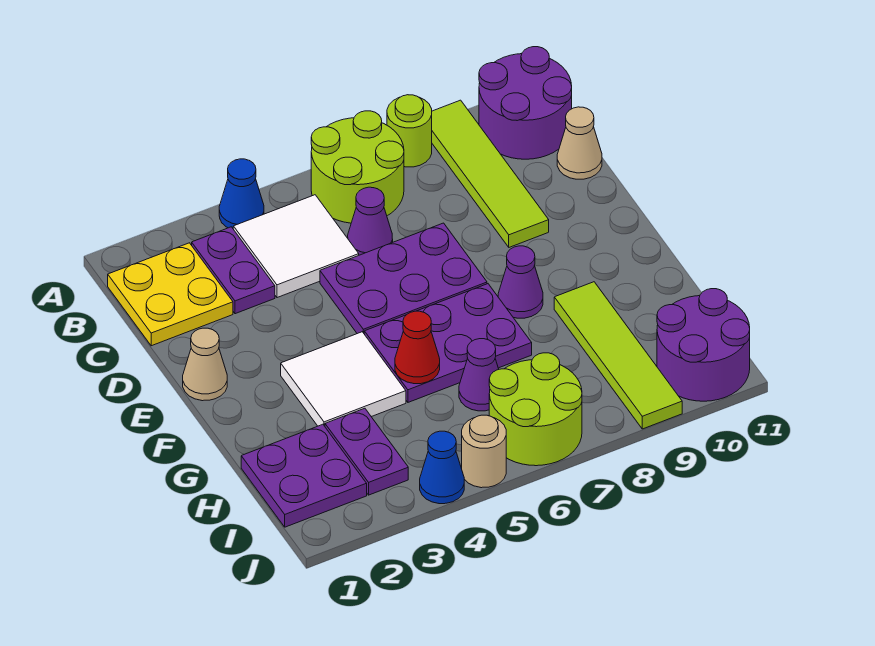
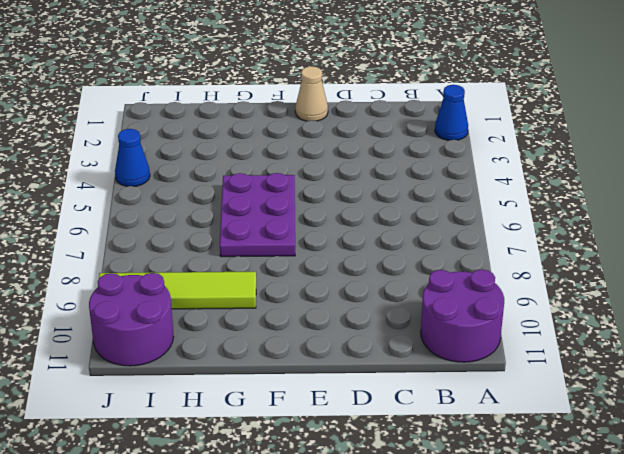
blue 1x1 cone [435,85,468,140] -> blue 1x1 cone moved to [219,159,264,228]
none -> lime 2x2 round brick [311,111,404,223]
none -> lime 1x1 round brick [387,95,432,167]
none -> lime 1x4 tile [432,100,549,247]

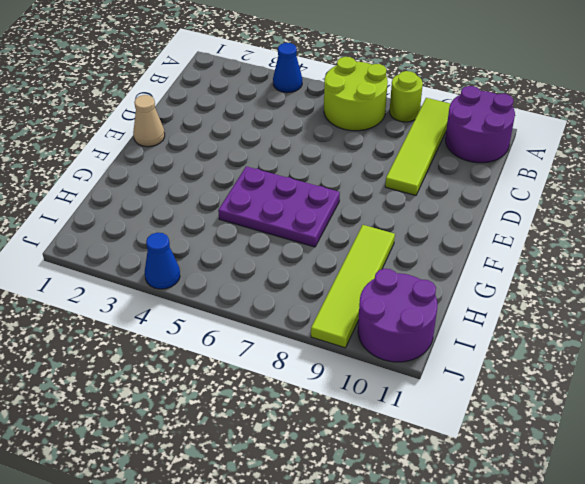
none -> yellow 2x2 plate [108,243,233,346]
none -> purple 1x2 plate [192,227,275,314]
none -> white 2x2 tile [233,195,359,298]

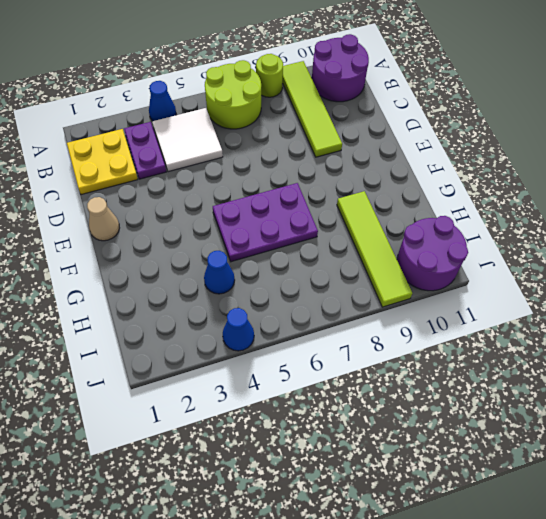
blue 1x1 cone [204,251,235,294] -> none
none -> purple 1x1 cone [348,187,393,255]
none -> tan 1x1 cone [557,107,602,179]
none -> purple 2x3 plate [320,223,487,334]

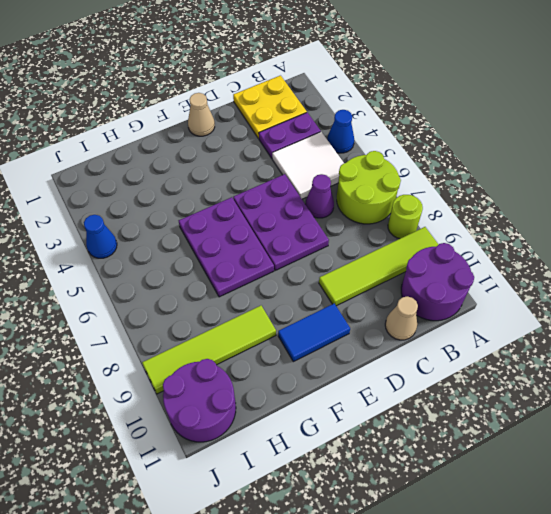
blue 1x2 tile [278,303,350,362] -> none
none -> white 2x2 tile [281,332,406,426]
none -> purple 1x1 cone [498,246,543,318]
none -> purple 2x2 plate [241,424,367,527]

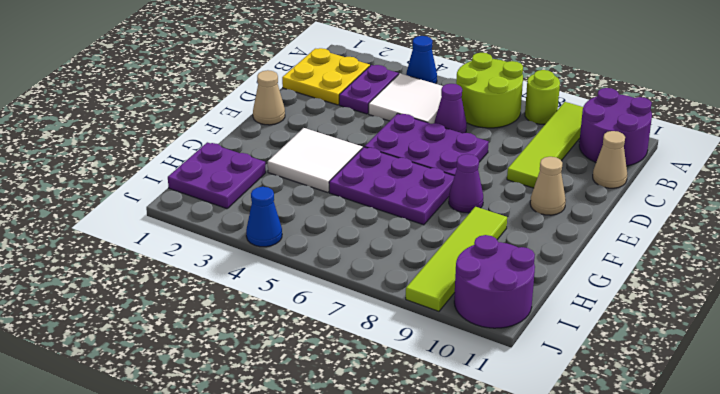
tan 1x1 cone [530,157,566,215] -> none
none -> purple 1x2 plate [325,408,408,495]
none -> purple 1x1 cone [459,339,499,411]
none -> lime 2x2 round brick [489,353,582,466]

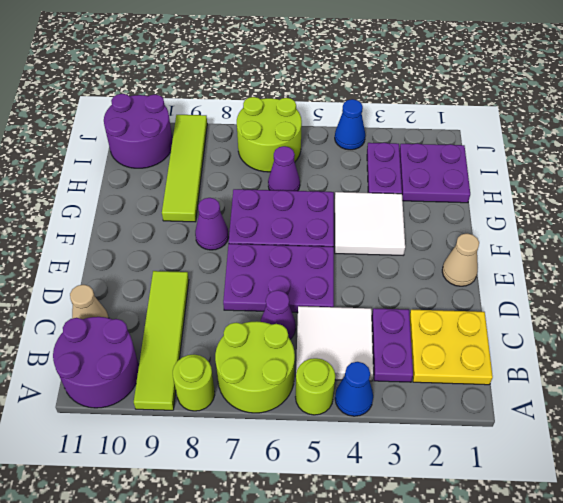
lime 1x1 round brick [296,358,335,415] -> none
none -> tan 1x1 round brick [462,415,506,488]
none -> red 1x1 cone [395,311,440,384]

